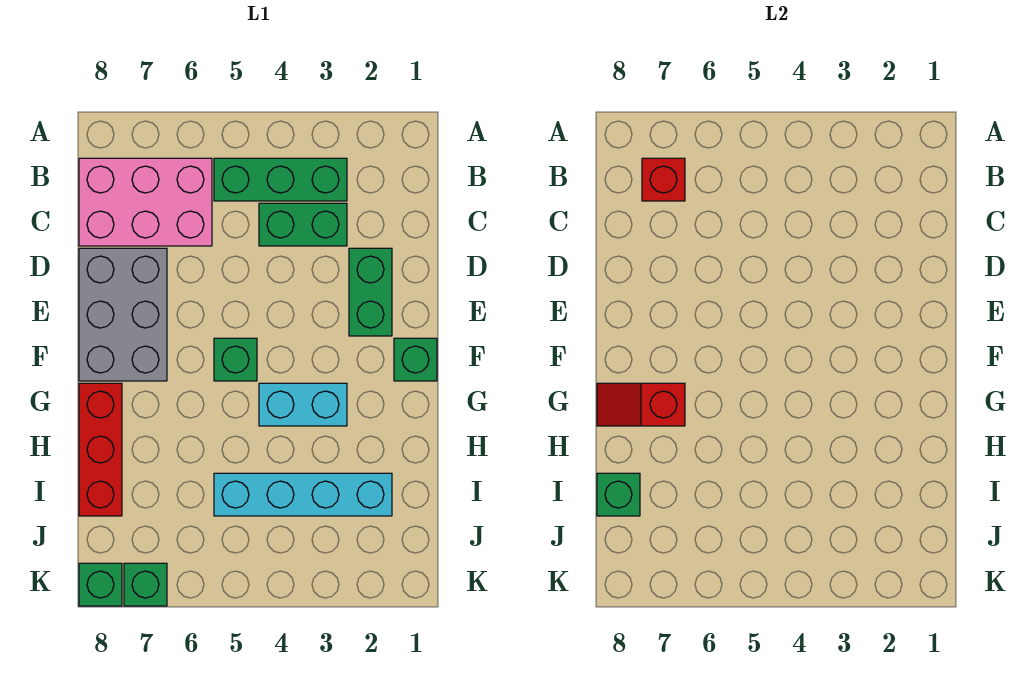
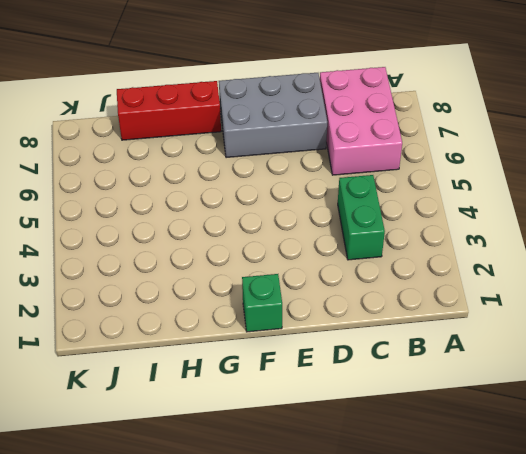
none -> green 1x3 brick [214,158,347,201]
none -> green 1x2 brick [349,248,392,336]
none -> green 1x1 brick [214,338,257,381]

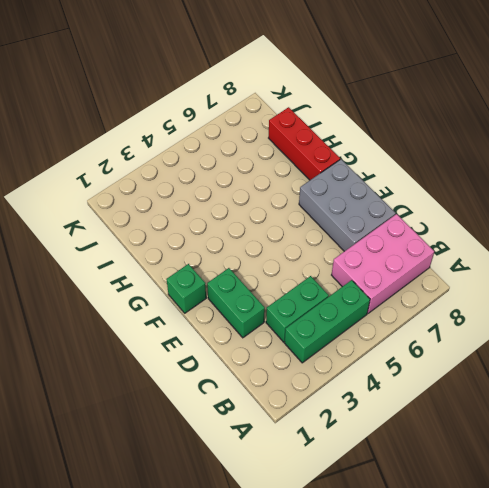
none -> green 1x1 brick [214,338,257,381]
none -> cyan 1x2 brick [259,383,347,426]
none -> cyan 1x4 brick [214,473,392,516]

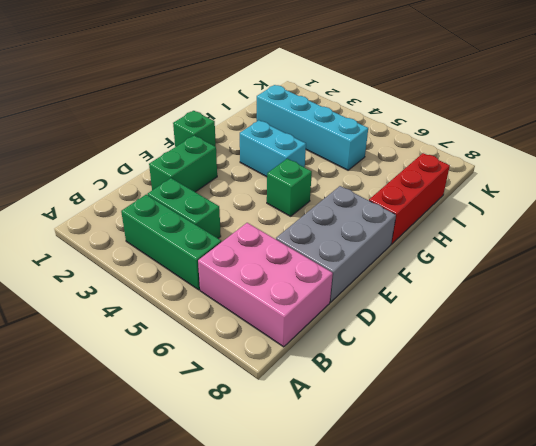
none -> green 1x1 brick [124,563,167,606]
none -> green 1x1 brick [79,563,122,606]
none -> red 1x1 brick [642,158,685,201]

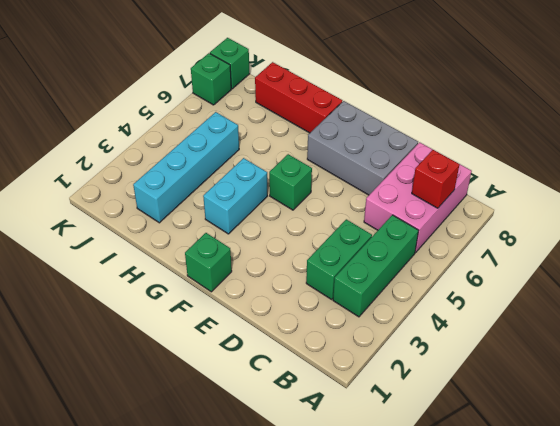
none -> green 1x2 brick [349,248,392,336]
none -> red 1x2 slope [597,383,685,426]
none -> green 1x1 brick [597,473,640,516]

